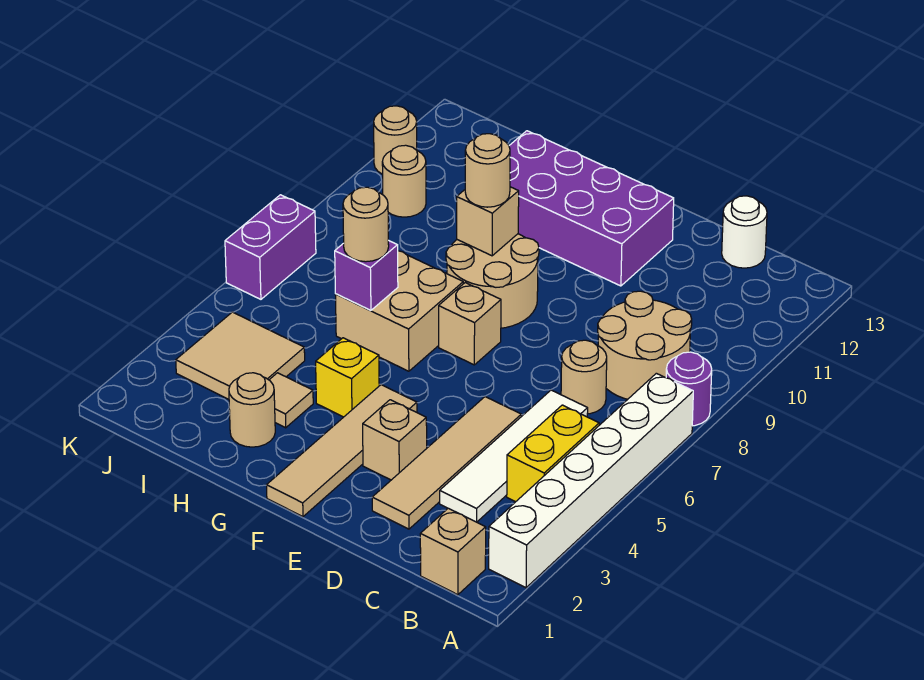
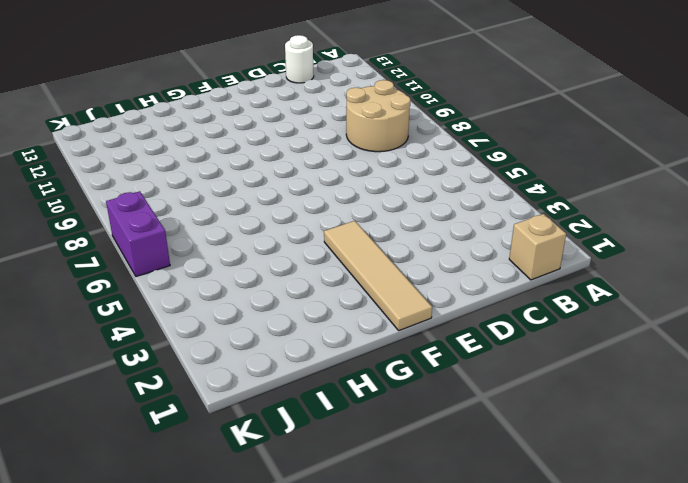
none -> white 1x6 brick [489,373,693,588]
none -> purple 1x1 round brick [666,352,712,426]
none -> yellow 1x2 brick [507,405,599,502]

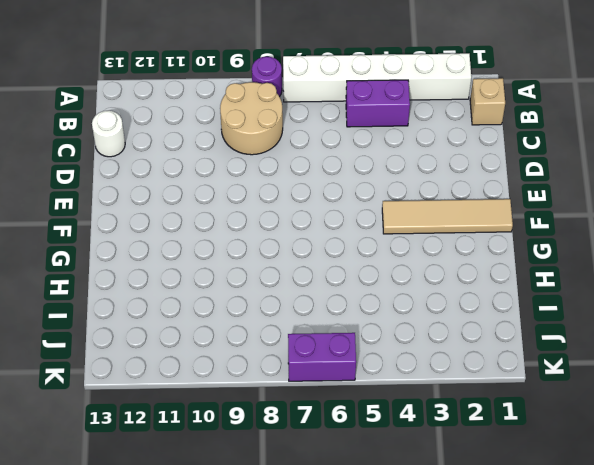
purple 1x2 brick [346,80,410,127] -> yellow 1x2 brick [507,405,599,502]
none -> white 1x4 tile [440,390,588,522]
none -> tan 1x1 round brick [561,340,607,414]
none -> tan 1x4 tile [372,397,521,529]

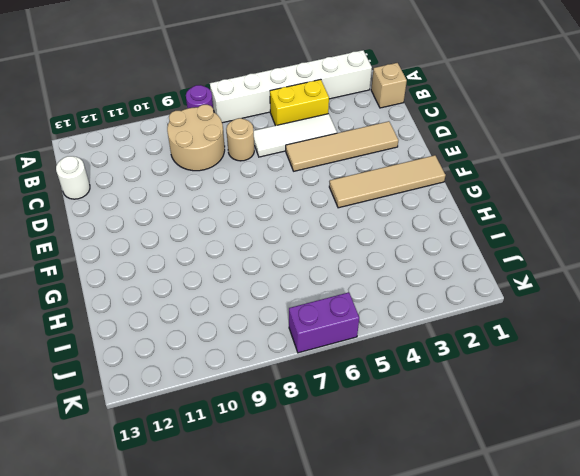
white 1x3 tile [254,114,337,157] -> white 1x4 tile [440,390,588,522]
none -> tan 1x1 brick [363,400,427,480]
none -> purple 2x4 brick [509,131,674,286]
none -> tan 1x1 brick [439,283,501,365]

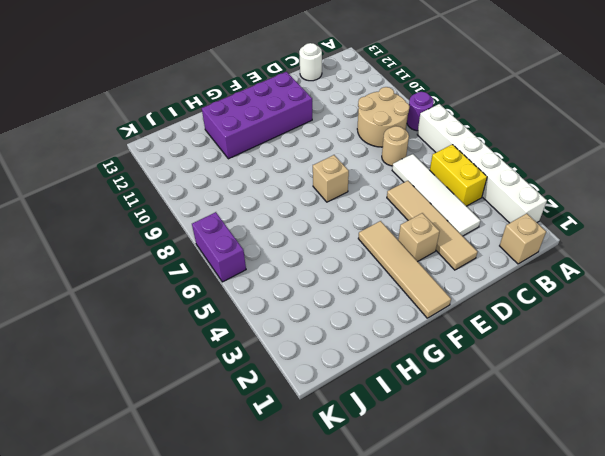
none -> tan 2x2 round brick [446,234,539,328]
none -> yellow 1x1 brick [316,338,379,417]
none -> tan 2x2 brick [335,251,463,371]

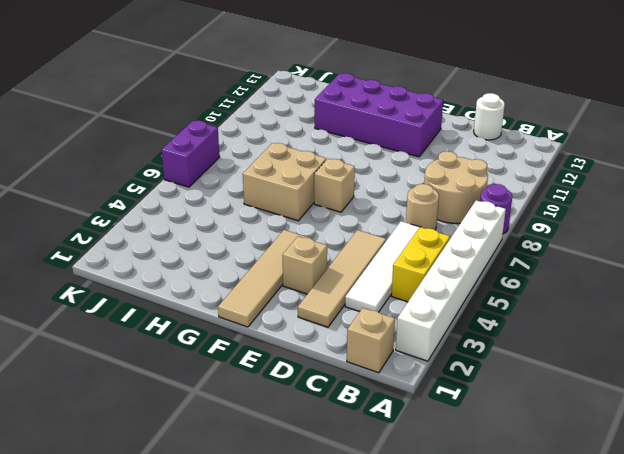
none -> tan 2x2 round brick [446,234,539,328]
none -> yellow 1x1 brick [316,338,379,417]
none -> tan 1x1 round brick [229,373,275,447]

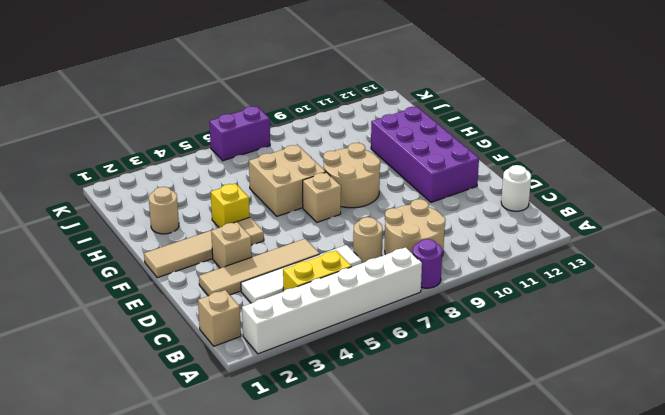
none -> tan 1x1 tile [270,373,313,428]
none -> tan 2x2 tile [176,312,305,399]
none -> tan 1x1 round brick [382,145,426,217]

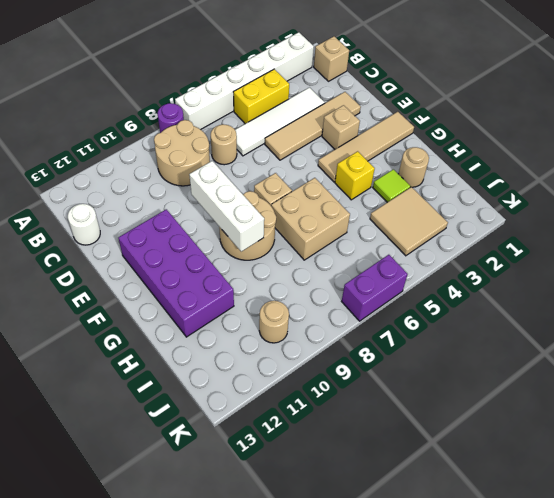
white 1x3 brick [189,161,264,251] -> tan 1x1 brick [457,187,519,256]
lime 1x1 tile [373,169,410,202] -> tan 1x1 tile [270,373,313,428]
none -> tan 1x1 round brick [374,106,417,174]
none -> purple 1x1 brick [335,240,398,311]
none -> tan 1x1 round brick [465,134,510,207]

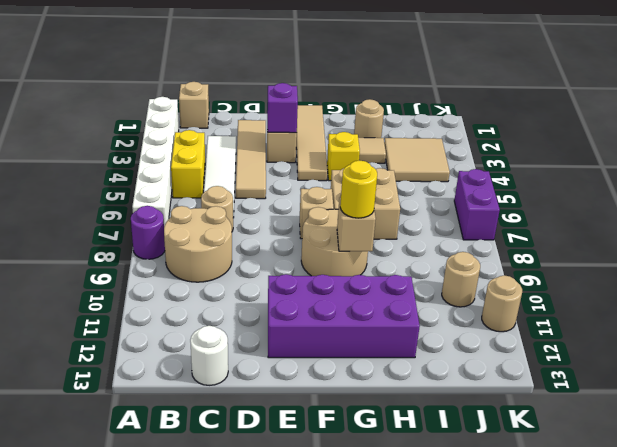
purple 1x1 brick [267,83,298,133] -> purple 1x1 brick moved to [335,240,398,311]
yellow 1x1 round brick [340,161,377,218] -> tan 1x1 round brick [465,134,510,207]
none -> tan 1x1 round brick [343,187,389,262]

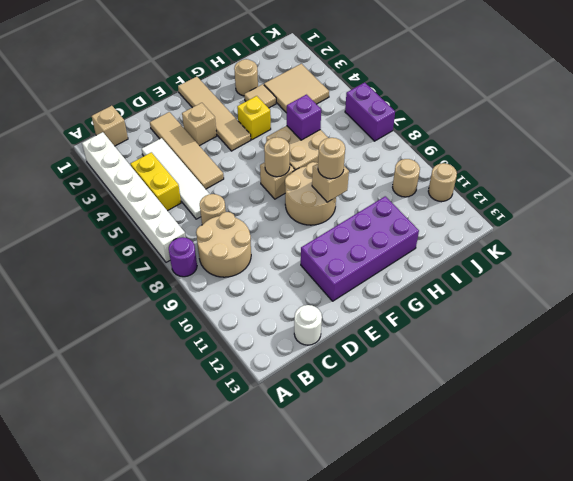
tan 1x1 round brick [264,137,290,177] -> tan 1x1 round brick moved to [343,187,389,262]

